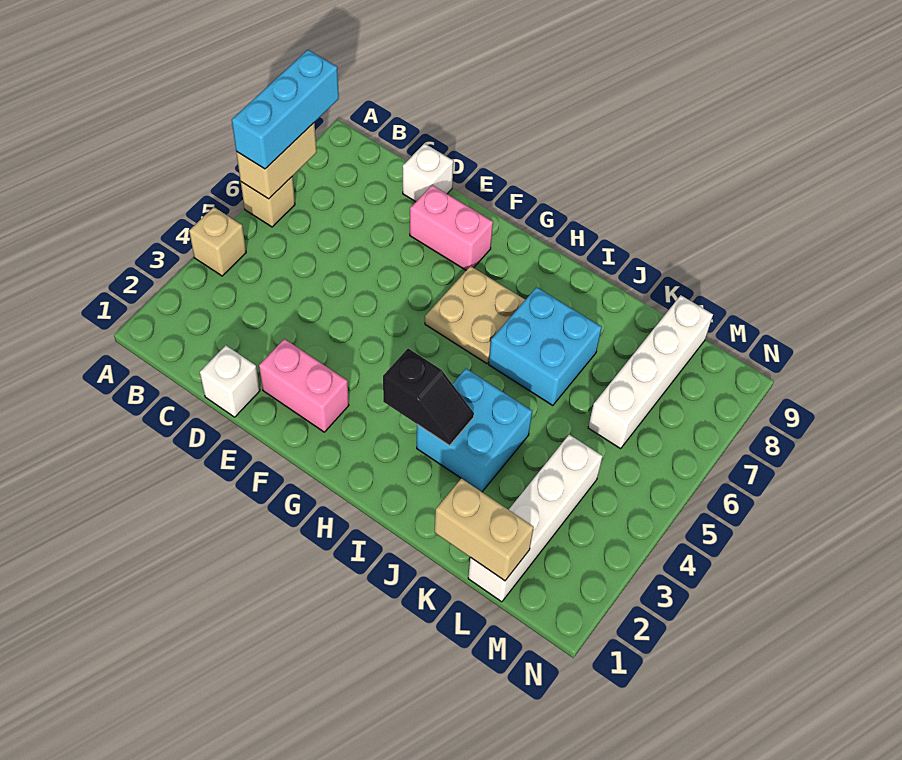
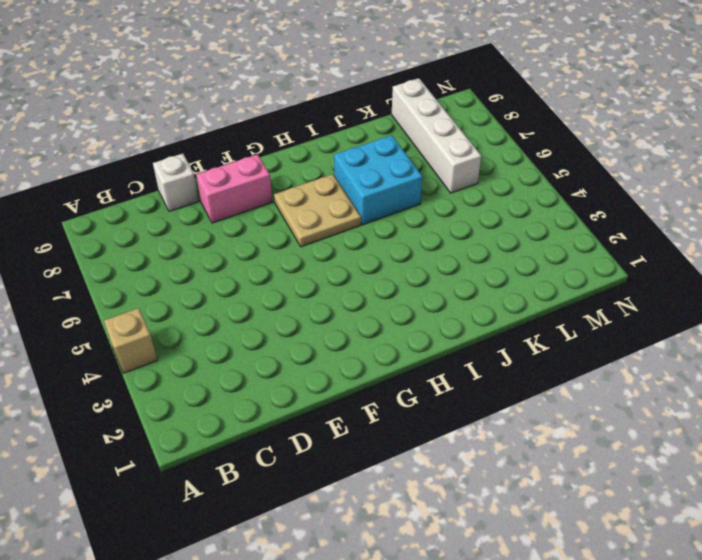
none -> tan 1x1 brick [241,177,295,227]
none -> white 1x1 brick [200,345,260,417]
none -> pink 1x2 brick [259,339,349,432]

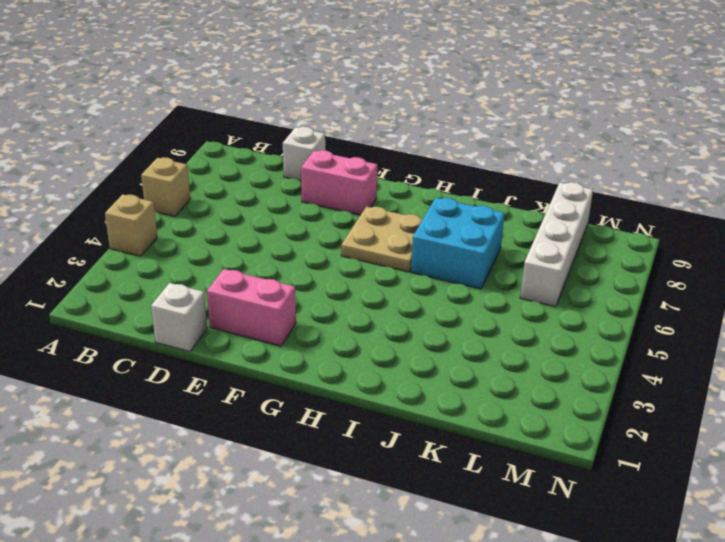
none -> cyan 2x2 brick [417,369,532,492]
none -> white 1x4 brick [468,435,603,602]
none -> tan 1x2 brick [236,123,317,199]

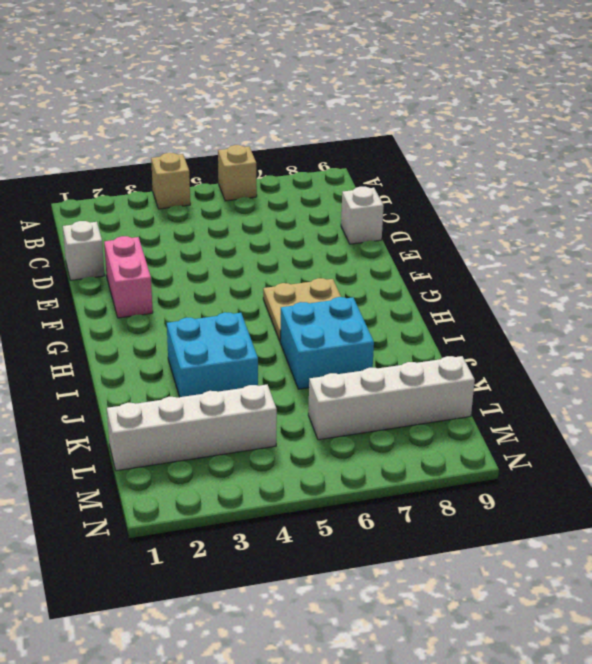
none -> pink 1x2 brick [410,185,493,270]
none -> tan 1x2 brick [236,123,317,199]
none -> black 1x2 slope [383,348,474,446]

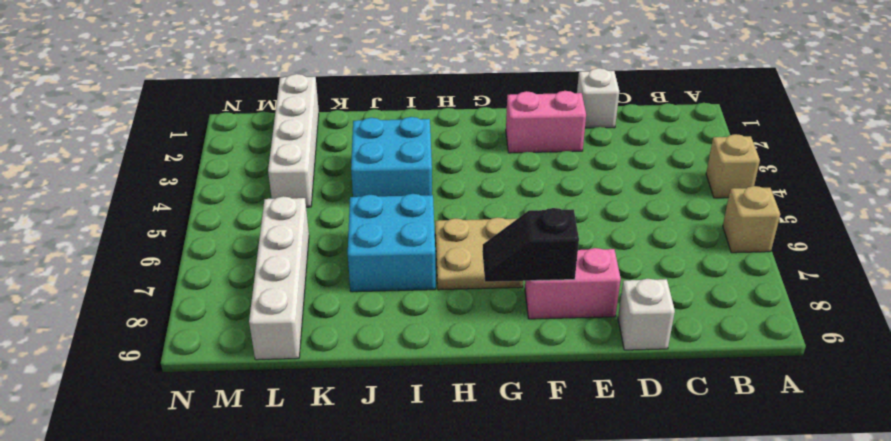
black 1x2 slope [482,208,579,282] -> black 1x2 slope moved to [383,348,474,446]
none -> tan 1x2 brick [236,123,317,199]
none -> tan 1x2 brick [435,478,534,581]
none -> cyan 1x3 brick [232,50,339,169]

